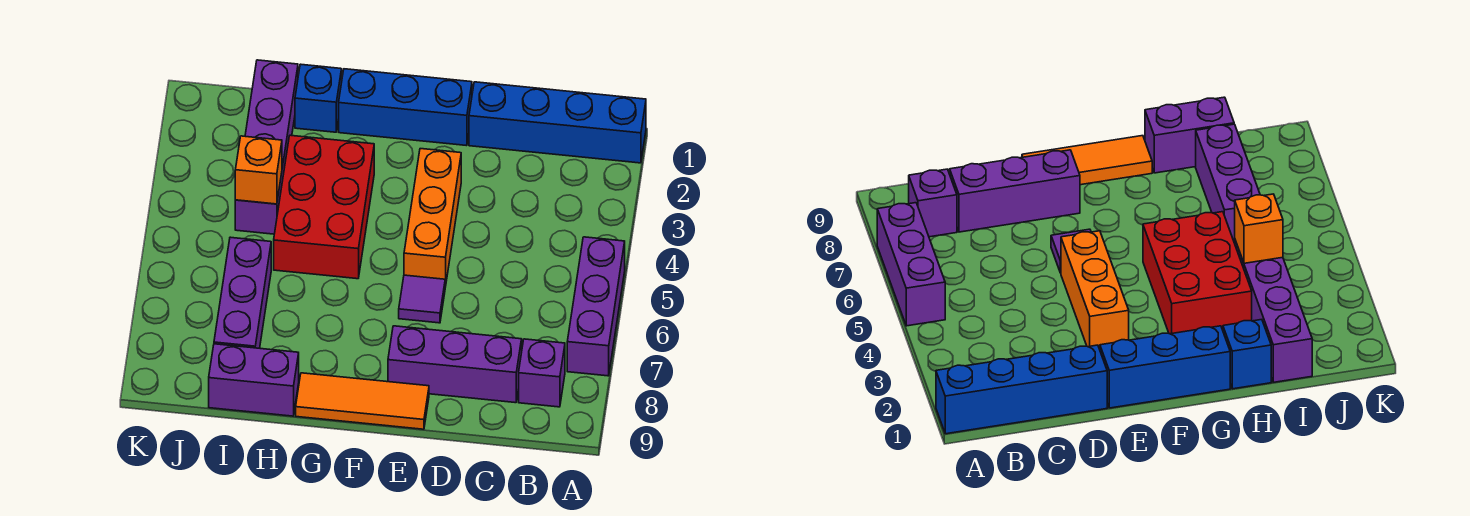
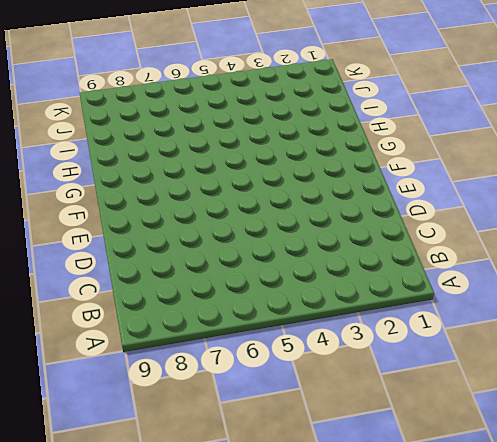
none -> blue 1x4 brick [469,82,646,163]
none -> purple 1x3 brick [567,237,625,376]
none -> purple 1x1 brick [519,339,565,407]

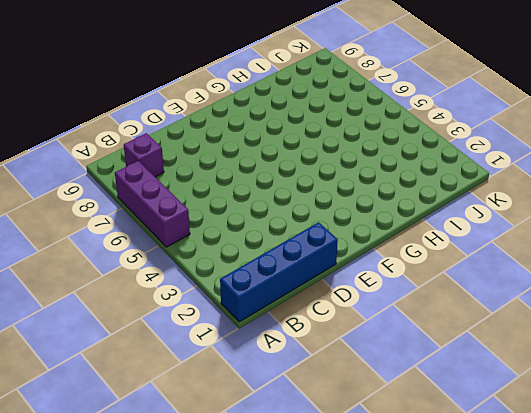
none -> purple 1x3 brick [388,326,522,403]
none -> blue 1x3 brick [339,69,472,146]
none -> orange 1x3 brick [404,149,461,287]

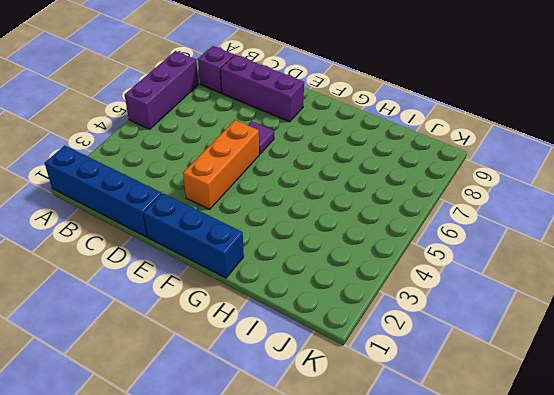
none -> orange 1x3 tile [296,373,429,429]
none -> red 2x3 brick [274,135,374,279]
none -> blue 1x1 brick [295,64,342,132]

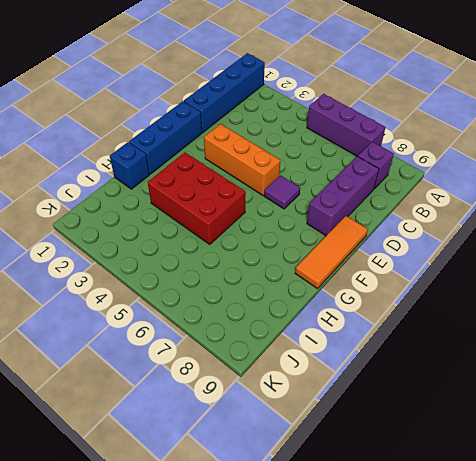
none -> purple 1x2 brick [209,344,299,416]
none -> purple 1x4 brick [235,60,298,234]
none -> purple 1x3 brick [214,237,271,348]

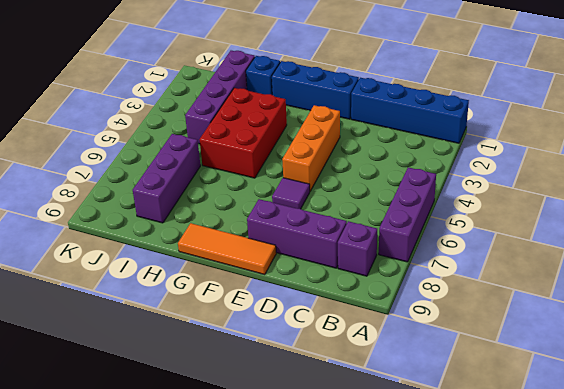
none -> purple 1x2 brick [209,344,299,416]
none -> orange 1x1 brick [235,136,282,204]

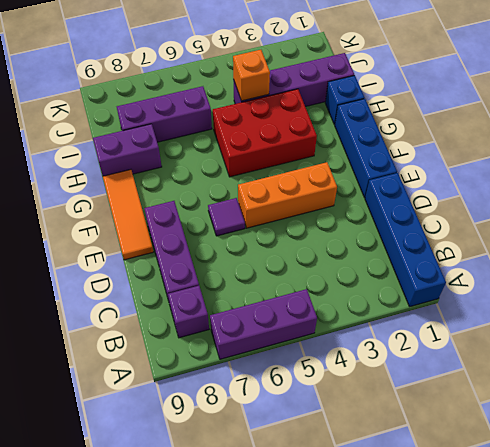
purple 1x2 brick [93,124,162,176] -> purple 1x2 brick turned to [209,344,299,416]

